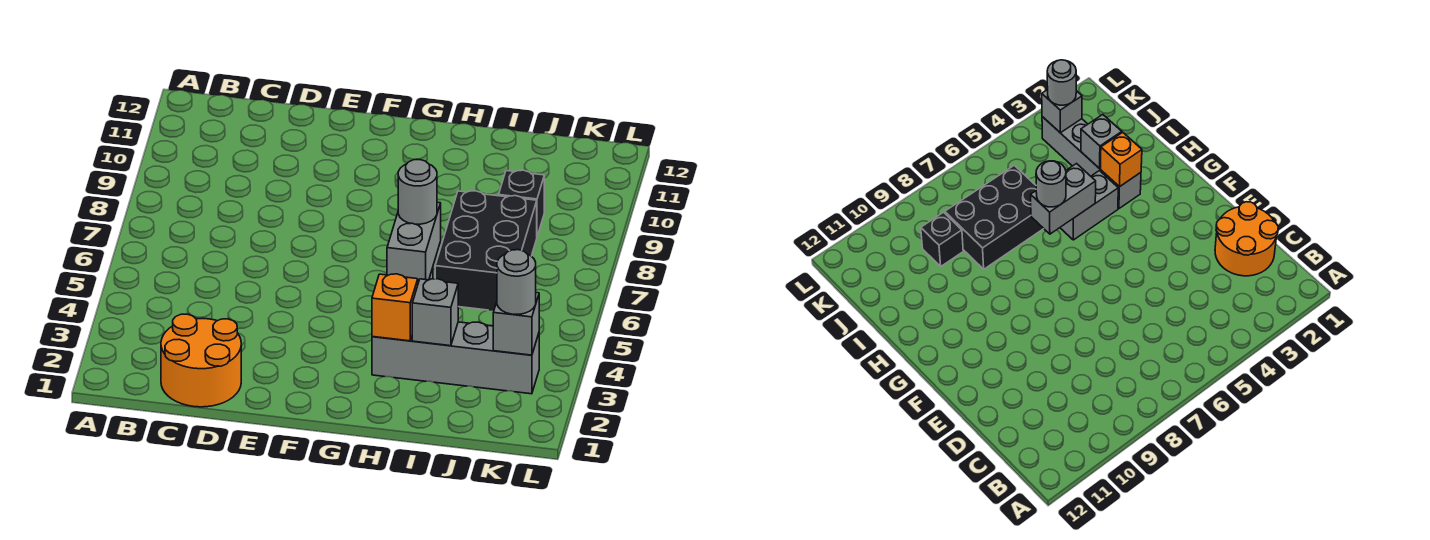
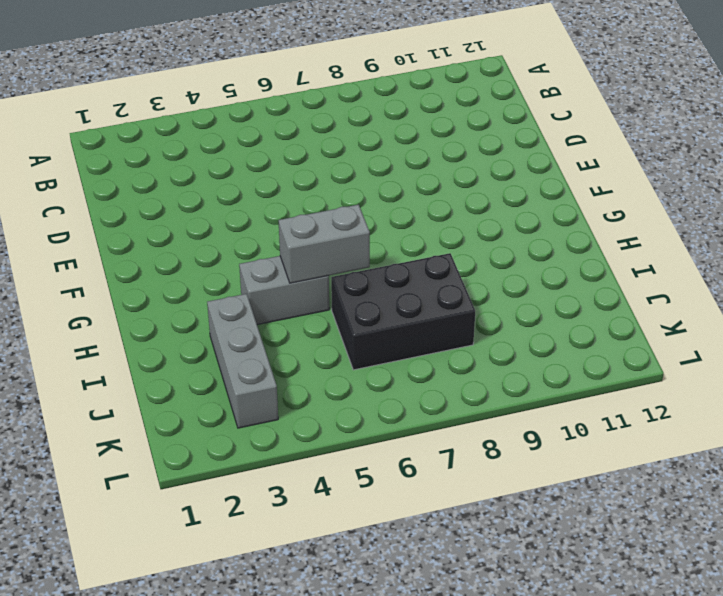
grey 1x3 brick [207,294,278,428] -> grey 1x4 brick [372,322,539,394]
none -> orange 2x2 round brick [161,314,241,407]
none -> black 1x1 brick [499,170,544,236]

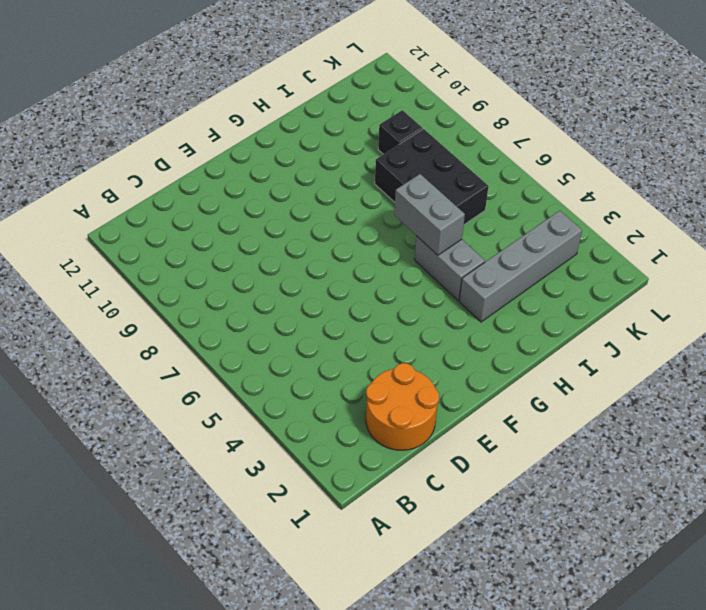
none -> orange 1x1 brick [372,274,418,341]
none -> grey 1x1 brick [412,279,458,346]

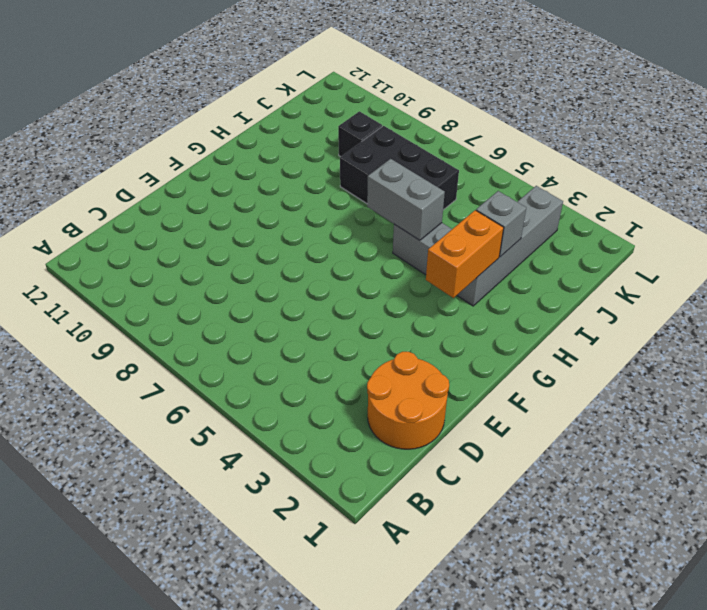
orange 1x2 brick [426,210,504,298] -> orange 1x1 brick [372,274,418,341]
none -> grey 1x1 brick [493,293,539,355]
none -> grey 1x1 round brick [398,160,437,224]

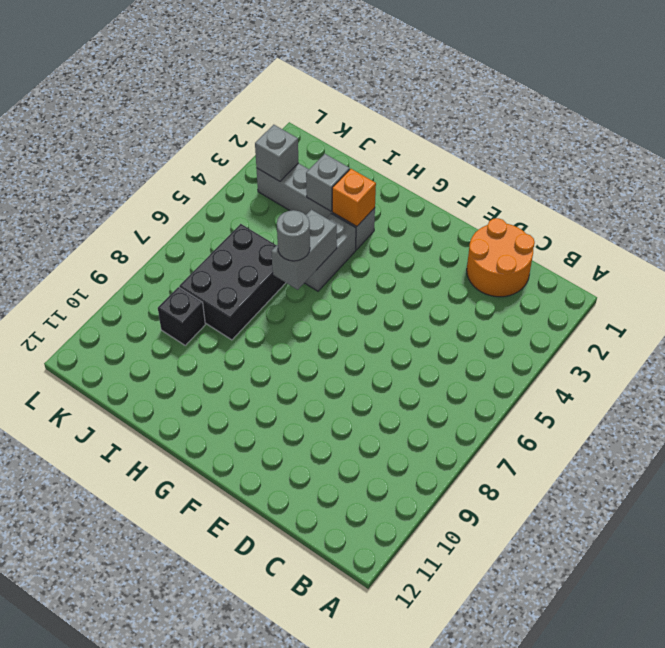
none -> grey 1x1 round brick [497,250,536,314]

